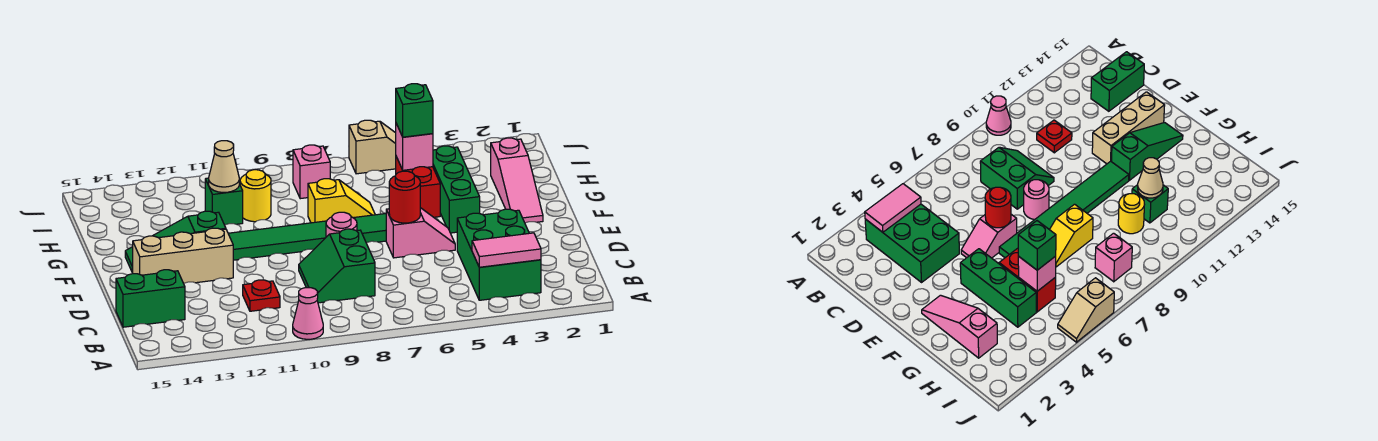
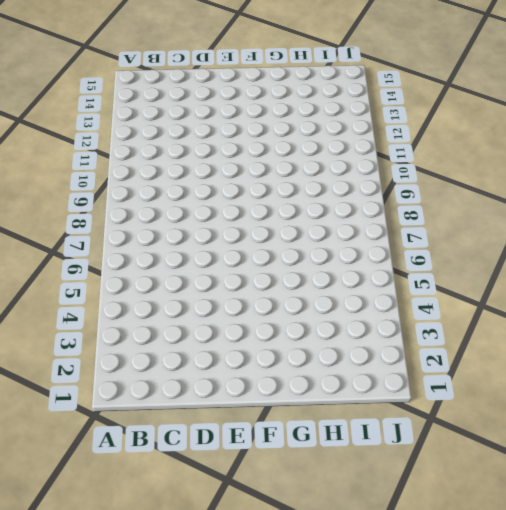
none -> pink 1x1 cone [293,288,323,339]
none -> green 2x3 brick [457,209,541,300]
none -> green 2x2 slope [299,229,375,303]

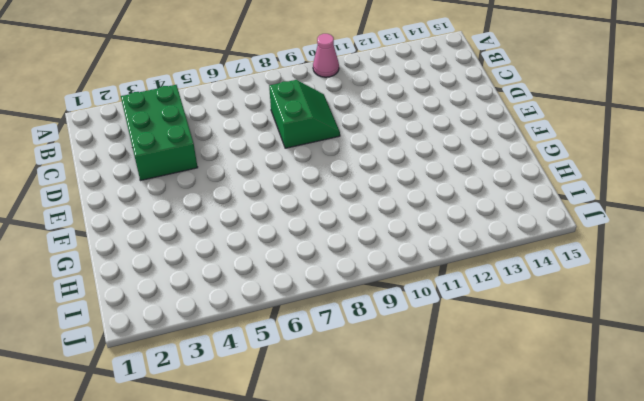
none -> red 1x1 plate [243,280,280,311]
none -> green 1x2 brick [116,270,185,327]
none -> pink 1x2 slope [386,208,455,258]

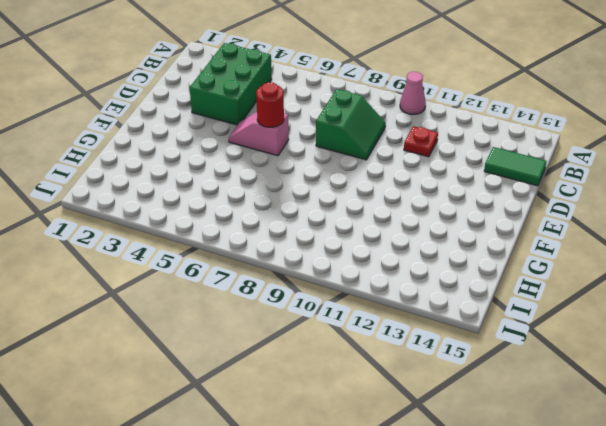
green 1x2 tile [484,147,546,186] -> green 1x2 brick [116,270,185,327]
none -> pink 1x1 round brick [326,212,357,237]
none -> tan 1x3 brick [133,228,233,283]
none -> pink 1x3 slope [491,138,543,223]

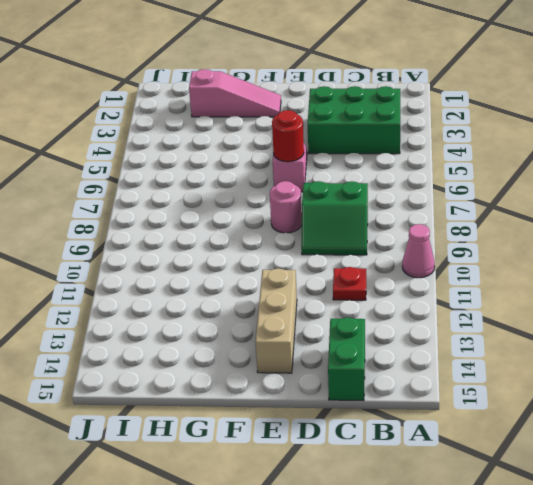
none -> green 1x3 brick [433,146,480,233]
none -> green 1x6 tile [228,214,386,260]
none -> green 1x3 slope [125,211,226,273]

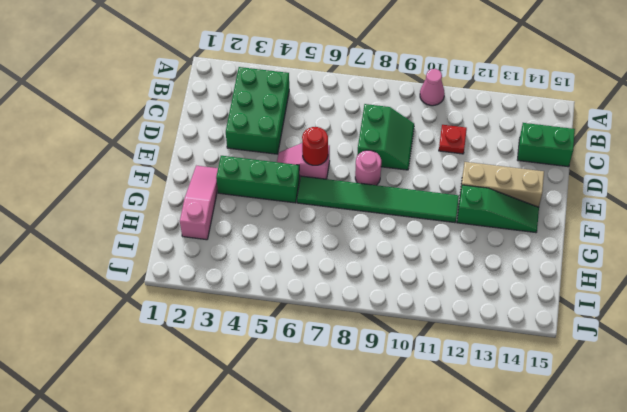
green 1x3 brick [216,156,300,203] -> green 1x3 brick turned to [433,146,480,233]
none -> red 1x2 brick [396,157,440,217]
none -> yellow 1x2 slope [308,179,375,223]
none -> yellow 1x1 round brick [240,170,271,222]

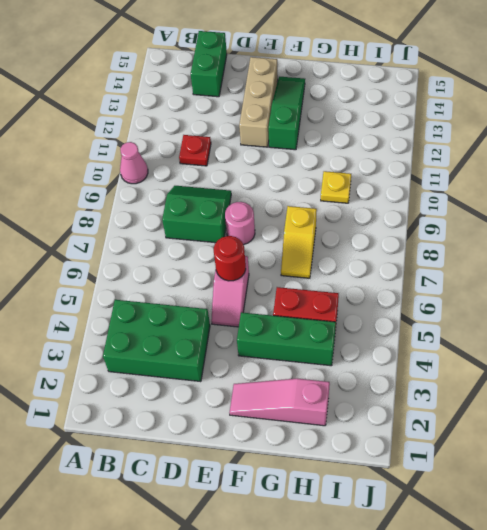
yellow 1x1 plate [321,171,351,203] -> yellow 1x1 round brick [240,170,271,222]
none -> green 1x6 tile [228,214,386,260]
none -> green 1x1 brick [205,178,243,225]
none -> pink 1x1 brick [293,145,330,199]

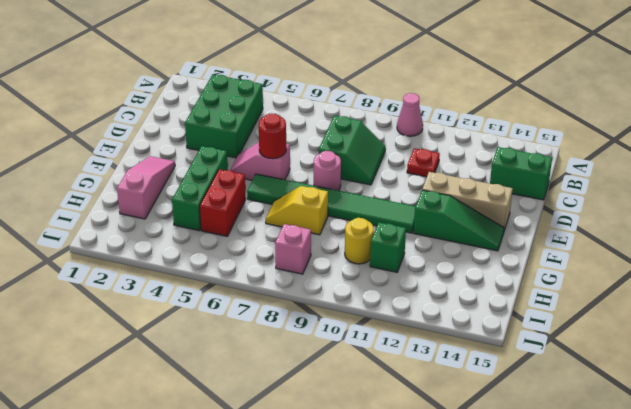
none -> tan 1x2 slope [349,120,396,174]
none -> pink 1x2 tile [472,233,541,267]
none -> pink 1x1 brick [396,124,433,170]

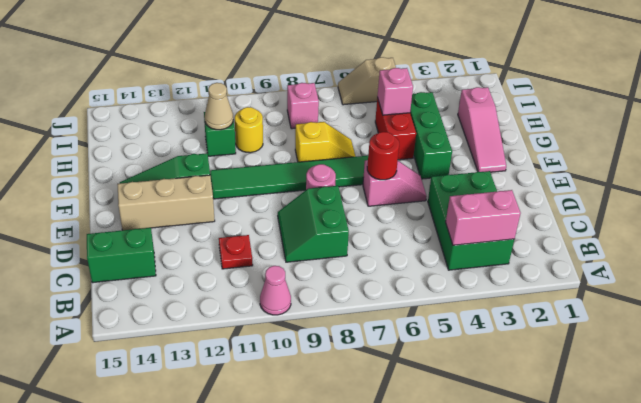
pink 1x2 brick [446,190,521,245] -> pink 1x2 tile [472,233,541,267]
tan 1x2 slope [338,57,396,105] -> tan 1x2 slope turned to [349,120,396,174]
none -> green 1x1 brick [396,84,433,137]

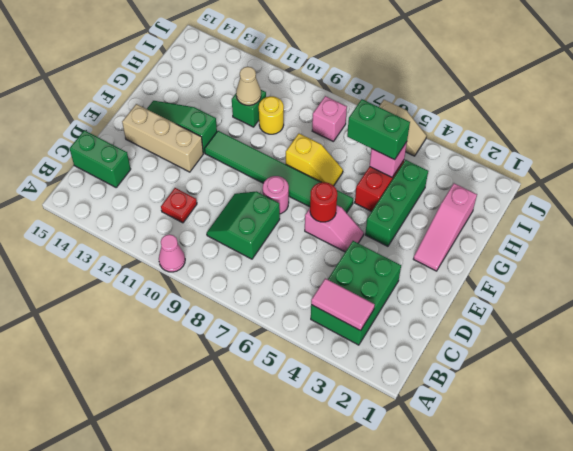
green 1x2 brick [347,99,410,160] -> green 1x1 brick [396,84,433,137]

